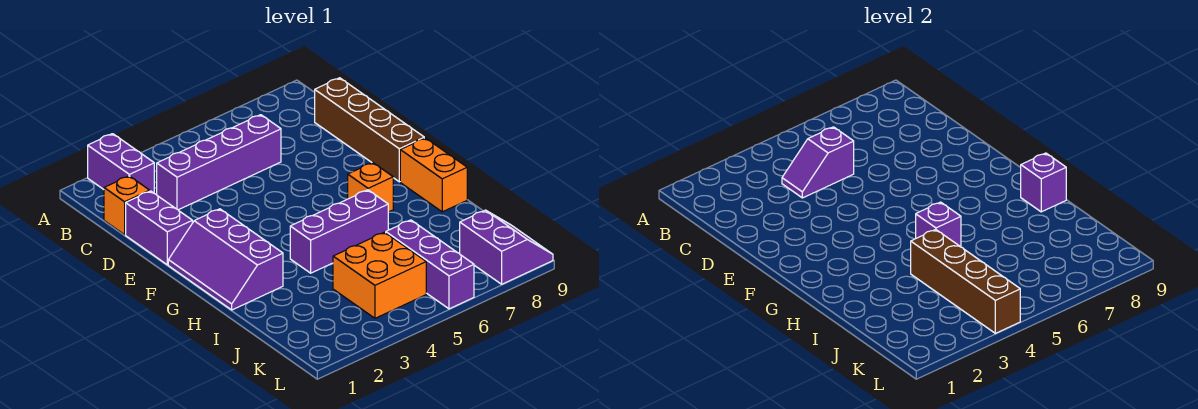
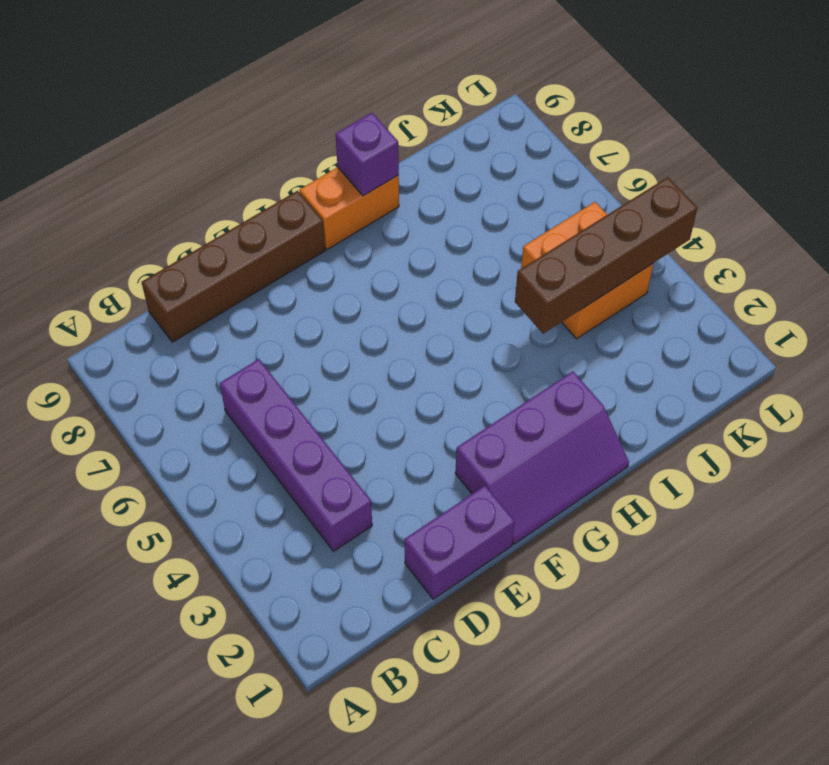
none -> purple 1x2 brick [88,134,154,193]
none -> orange 1x1 brick [104,176,150,235]
none -> orange 1x1 brick [348,163,393,212]

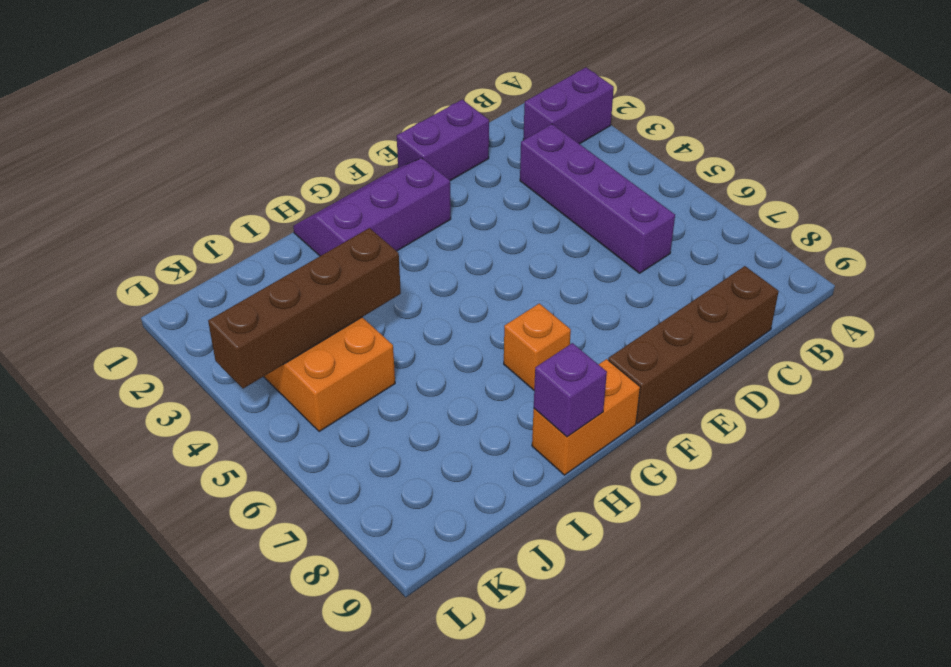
none -> orange 1x1 brick [104,176,150,235]
none -> purple 1x3 brick [290,190,388,273]
none -> purple 1x3 brick [386,220,474,309]

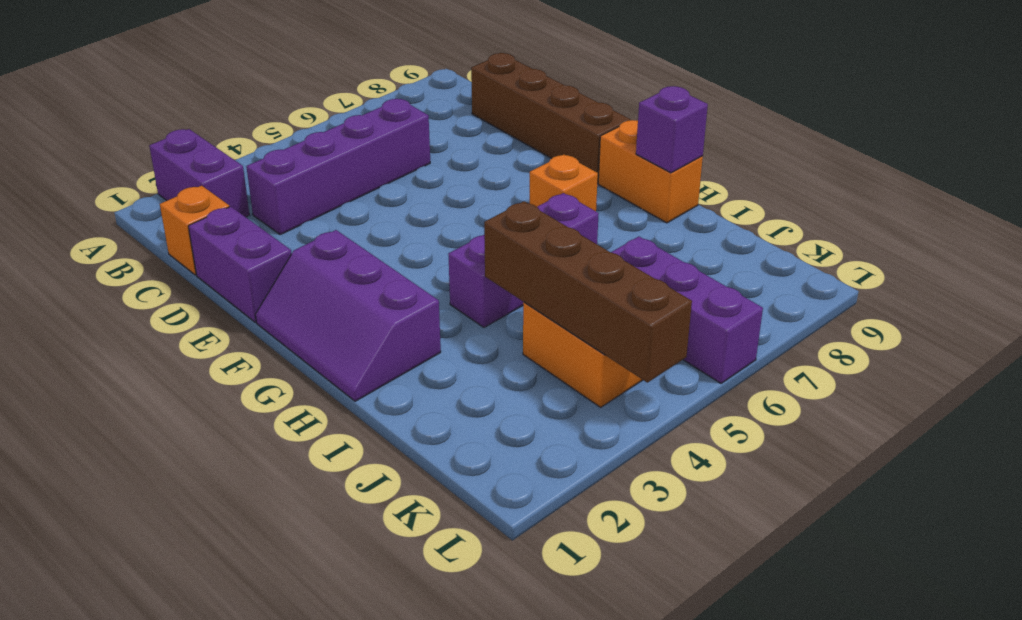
none -> purple 2x2 slope [460,210,553,284]
none -> purple 1x2 slope [782,127,854,198]
none -> purple 1x1 brick [916,202,961,247]

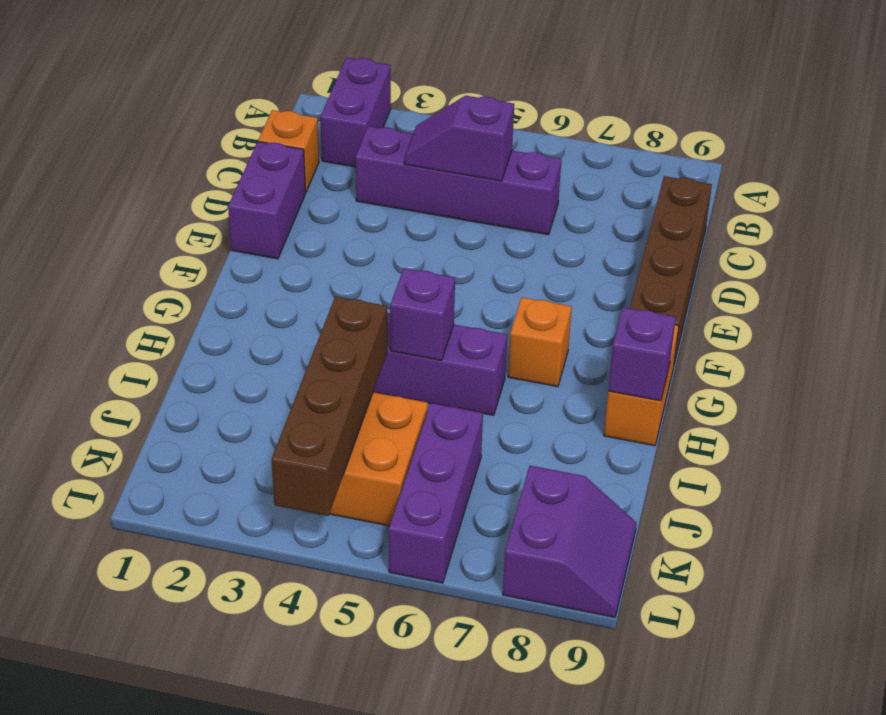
none -> purple 2x3 slope [168,209,283,310]

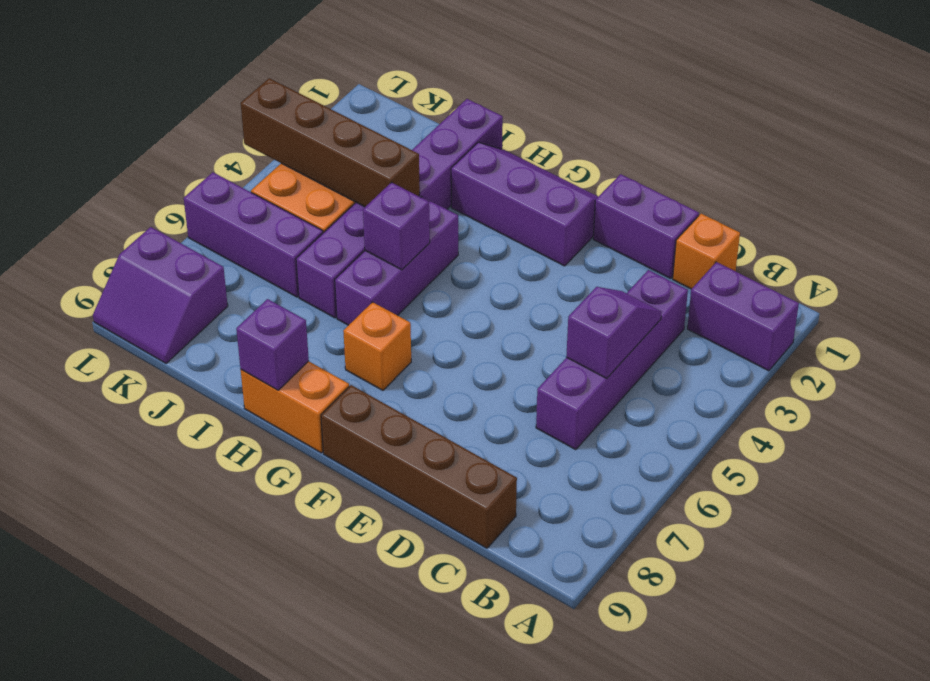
purple 1x6 brick [296,99,503,318] -> none

